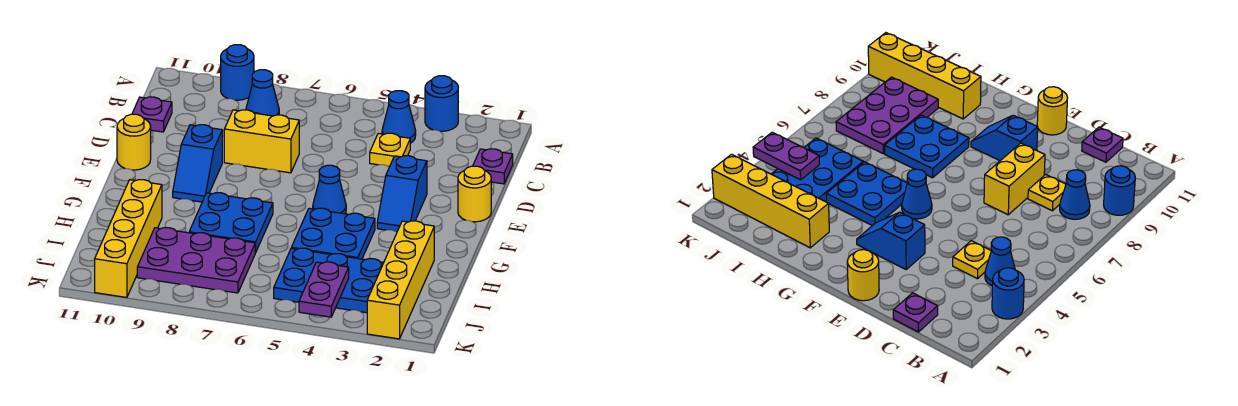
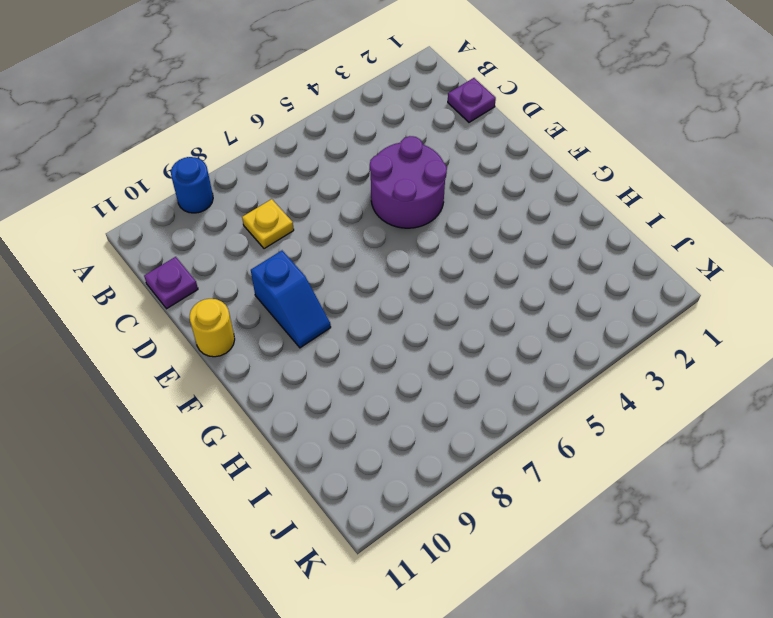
purple 2x2 round brick [370,136,447,228] -> none
none -> blue 1x1 round brick [425,76,458,131]
none -> blue 1x1 cone [382,91,416,143]
none -> blue 1x1 cone [246,70,279,116]

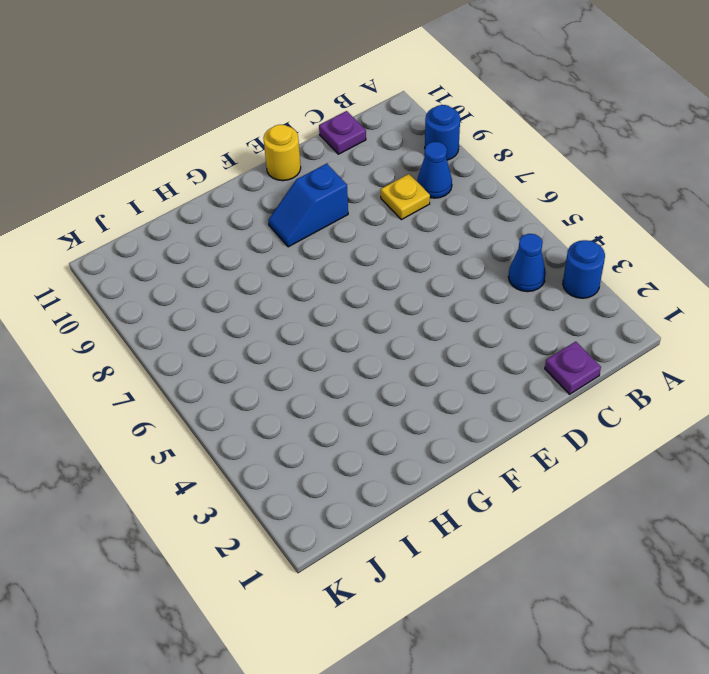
none -> yellow 1x1 plate [370,133,410,167]
none -> yellow 1x2 brick [224,110,299,173]
none -> yellow 1x1 round brick [458,166,491,222]

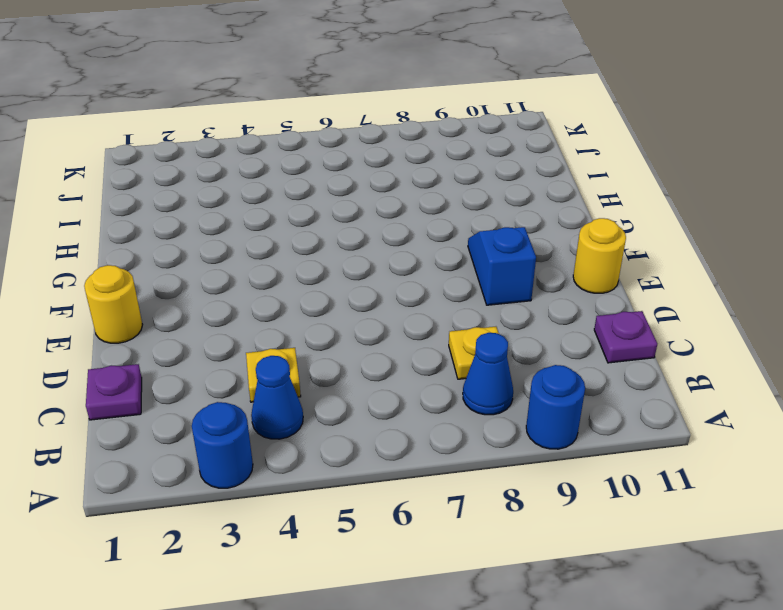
none -> yellow 1x2 brick [224,110,299,173]
none -> blue 1x2 slope [377,156,427,232]
none -> blue 1x1 cone [313,165,346,214]

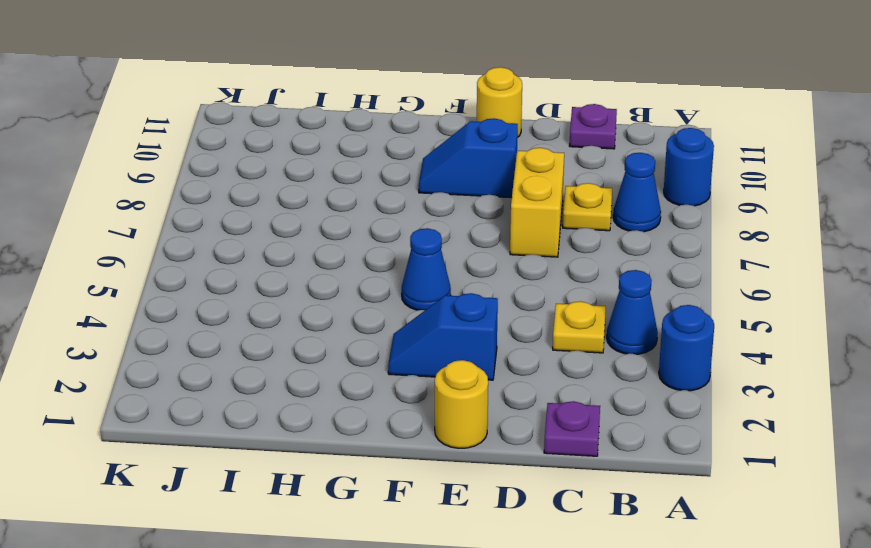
none -> blue 2x2 plate [291,208,375,259]
none -> blue 2x2 plate [189,193,273,253]
none -> yellow 1x4 brick [367,221,434,339]

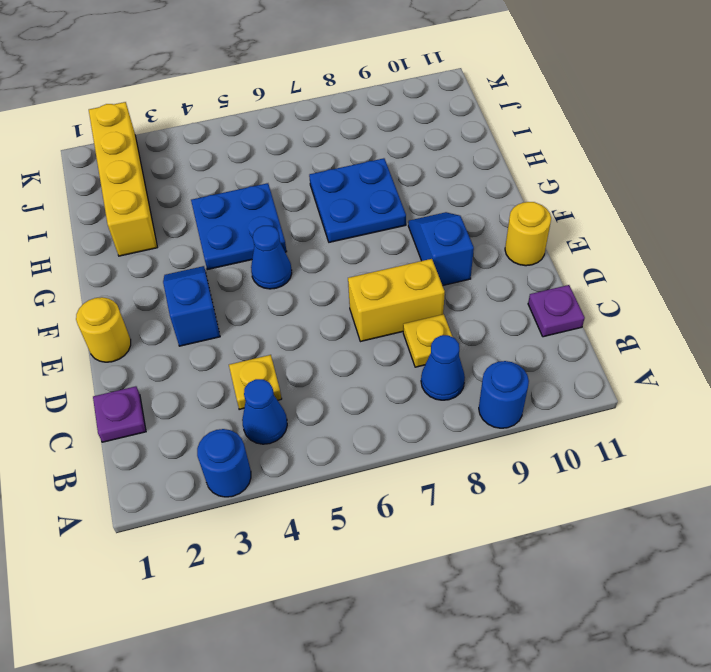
none -> yellow 1x4 brick [95,180,162,297]
none -> blue 2x3 plate [274,248,384,313]
none -> purple 2x3 plate [137,228,255,293]

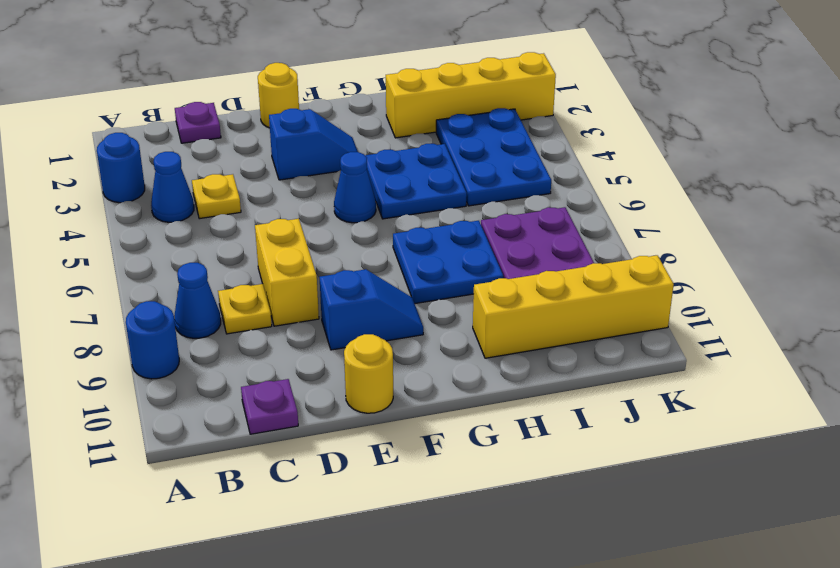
none -> purple 1x2 plate [299,262,349,317]

